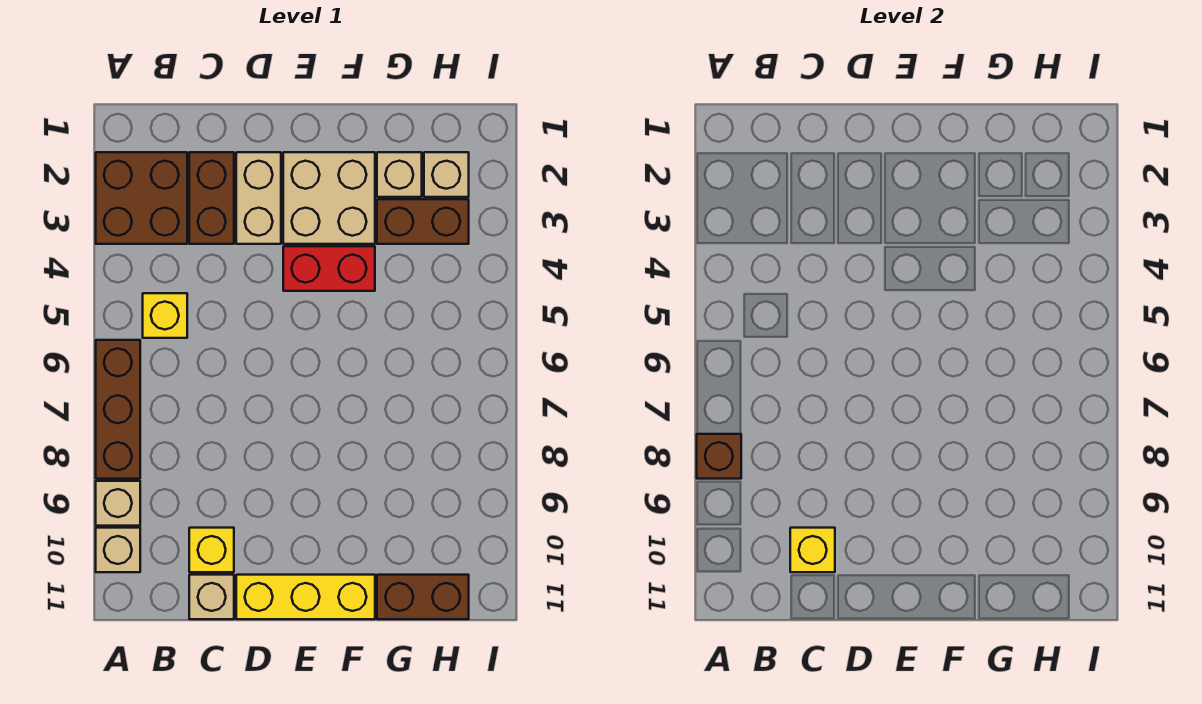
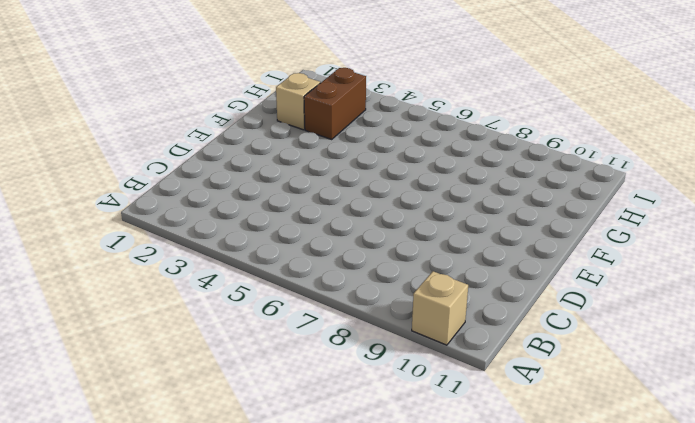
none -> brown 2x2 brick [96,152,187,244]
none -> brown 1x3 brick [96,340,140,479]
none -> tan 1x1 brick [96,481,140,526]

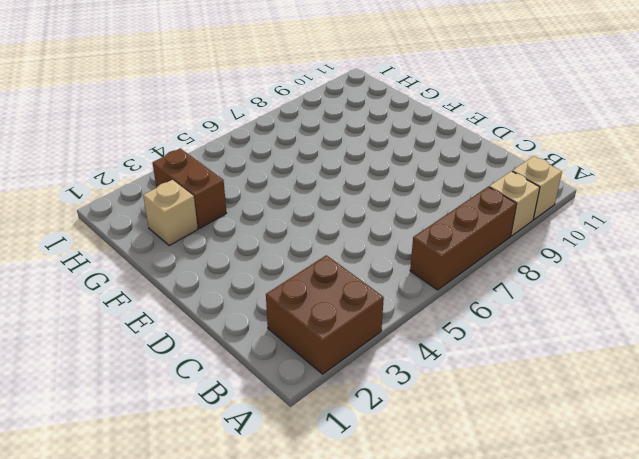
none -> yellow 1x1 brick [143,293,187,338]
none -> brown 1x2 brick [189,152,234,244]
none -> yellow 1x1 brick [189,528,234,572]

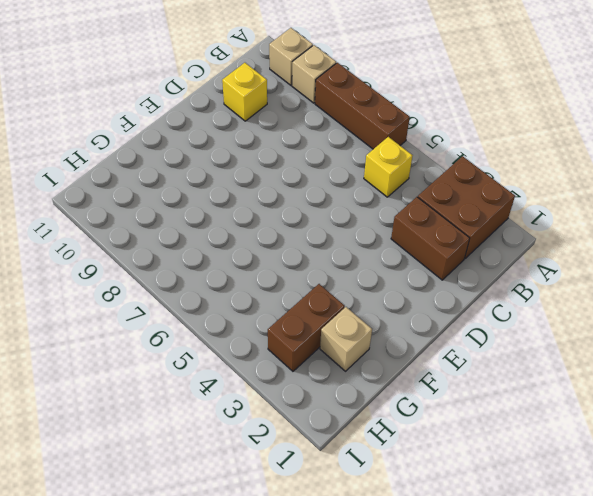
none -> tan 1x1 brick [189,575,234,619]
none -> tan 1x2 brick [236,152,281,244]
none -> yellow 1x3 brick [236,575,375,619]

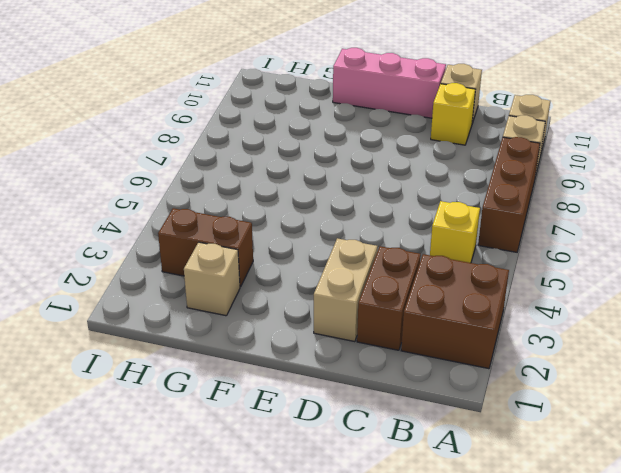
pink 1x3 brick [333,48,446,118] -> yellow 1x3 brick [236,575,375,619]
none -> tan 2x2 brick [283,152,375,244]
none -> red 1x2 brick [283,246,375,291]
none -> brown 1x2 brick [377,575,469,619]

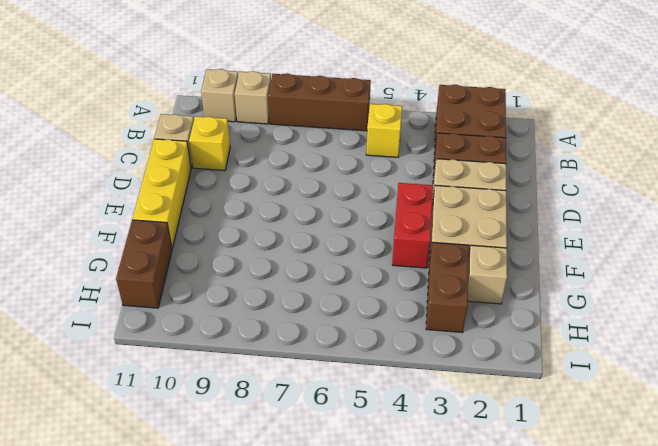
none -> tan 1x1 brick [424,152,469,197]
none -> brown 1x1 brick [697,434,741,479]
none -> yellow 1x1 brick [790,528,835,572]

